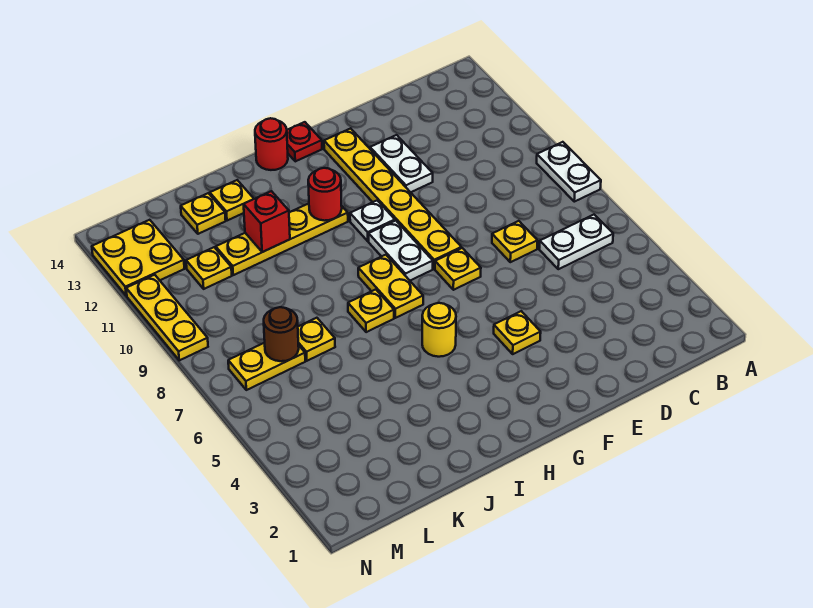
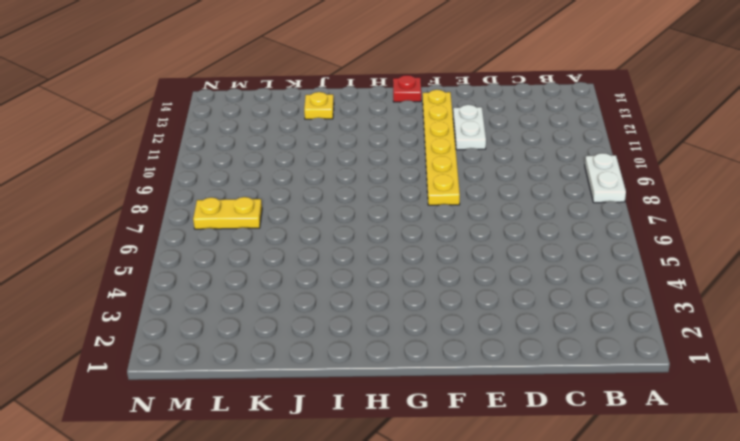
none -> white 1x2 plate [539,215,613,269]
none -> yellow 1x1 plate [492,221,538,262]
none -> yellow 1x1 plate [494,311,541,354]

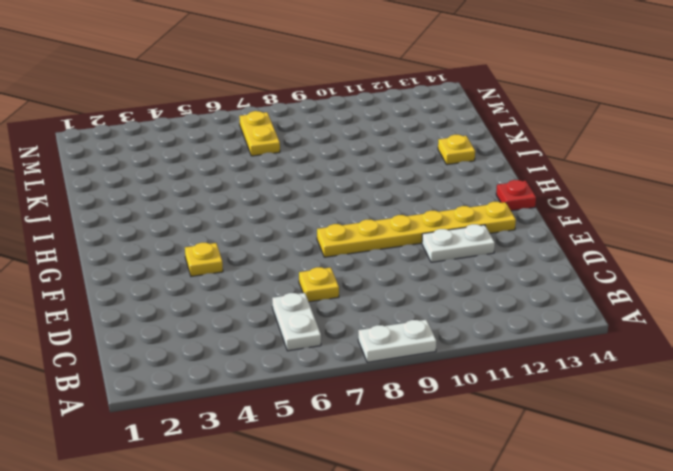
none -> yellow 1x1 plate [435,248,481,290]
none -> white 1x2 plate [369,221,433,280]
none -> white 1x1 plate [350,201,395,241]

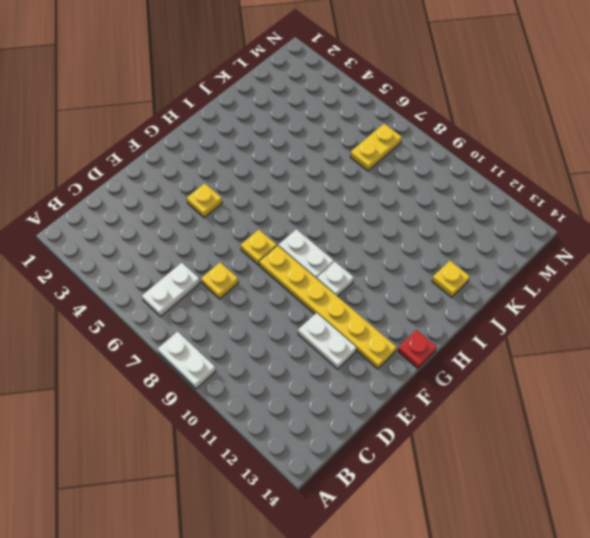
none -> yellow 1x1 round brick [422,303,456,357]
none -> yellow 1x2 plate [358,255,423,318]
none -> yellow 1x4 plate [216,204,348,275]

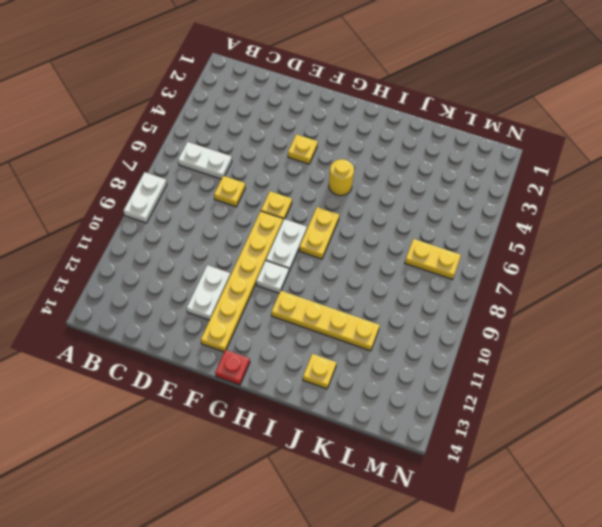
none -> red 1x1 round brick [255,118,288,170]
none -> yellow 1x1 plate [348,289,394,332]
none -> yellow 1x1 plate [298,318,335,361]

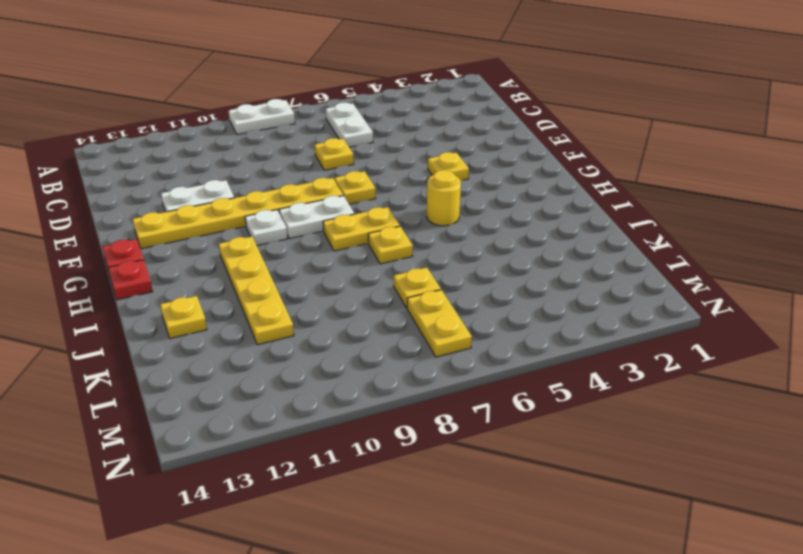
red 1x1 plate [108,260,153,300] -> red 1x1 round brick [255,118,288,170]
none -> yellow 1x1 plate [181,193,226,234]
none -> yellow 1x1 plate [186,247,232,289]
none -> yellow 2x2 plate [92,220,184,296]

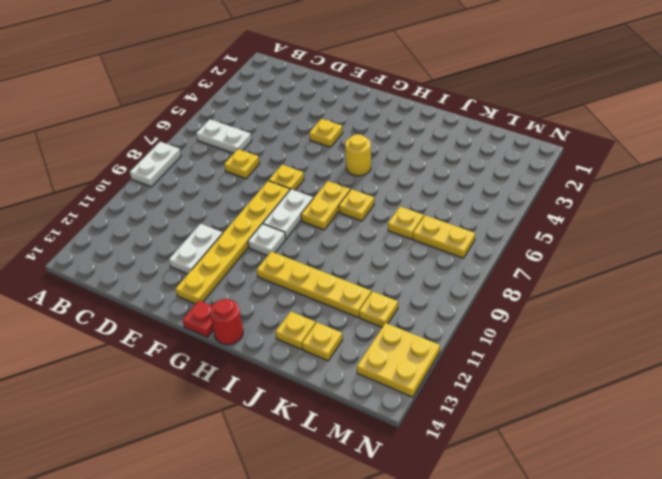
none -> yellow 1x3 plate [126,275,208,360]
none -> red 1x1 round brick [308,168,342,221]
none -> red 1x1 brick [244,191,290,252]

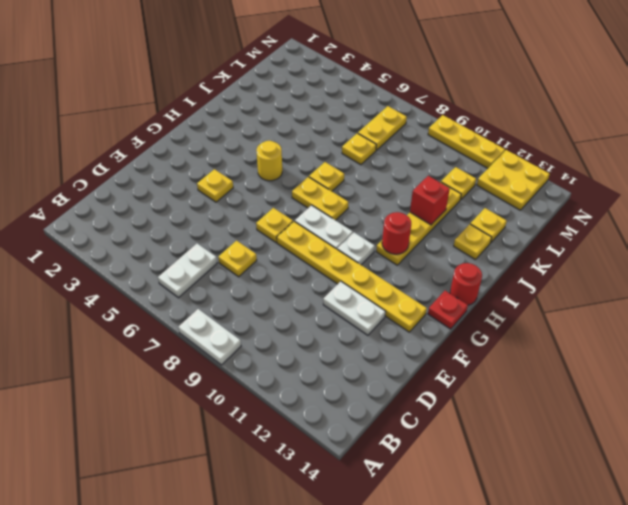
none -> brown 1x1 round brick [264,307,299,361]

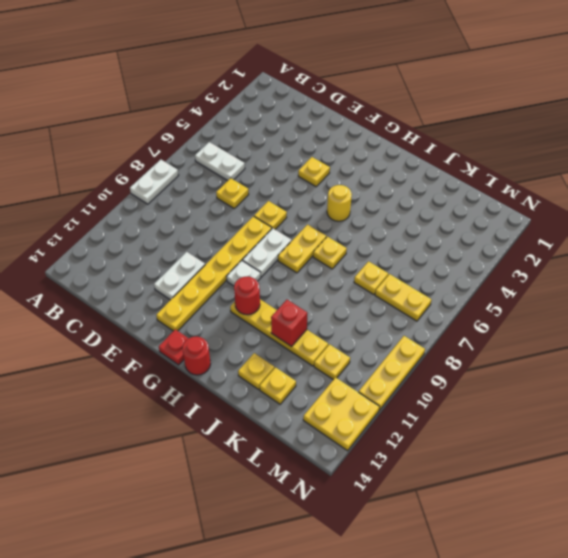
none -> brown 1x1 round brick [264,307,299,361]

